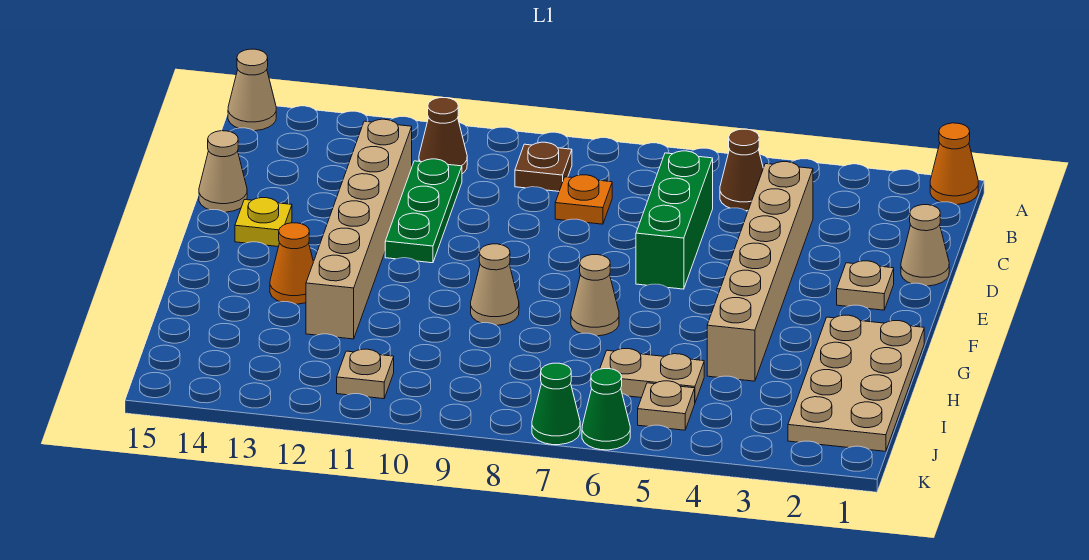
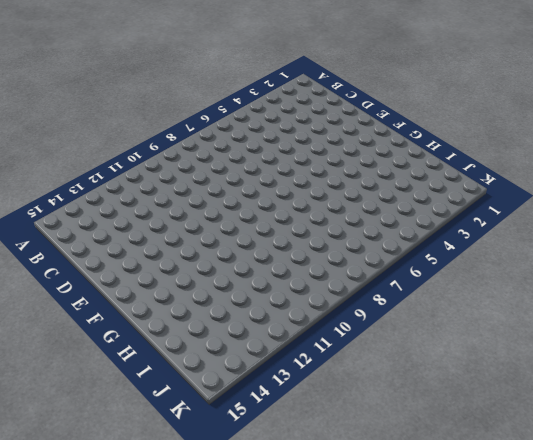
none -> orange 1x1 cone [930,123,978,205]
none -> tan 1x1 cone [228,49,276,131]
none -> brown 1x1 cone [720,129,763,211]

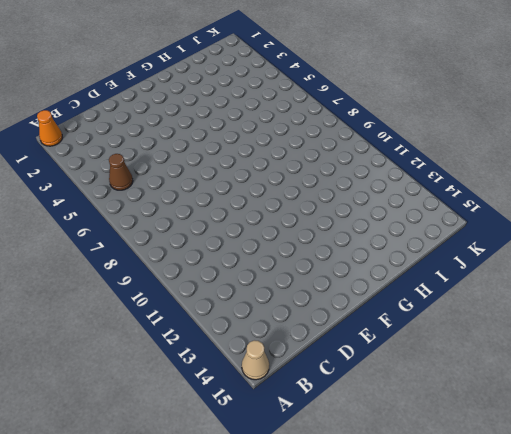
none -> brown 1x1 plate [515,142,572,191]
none -> brown 1x1 cone [419,98,467,174]
none -> tan 1x6 brick [707,162,813,381]

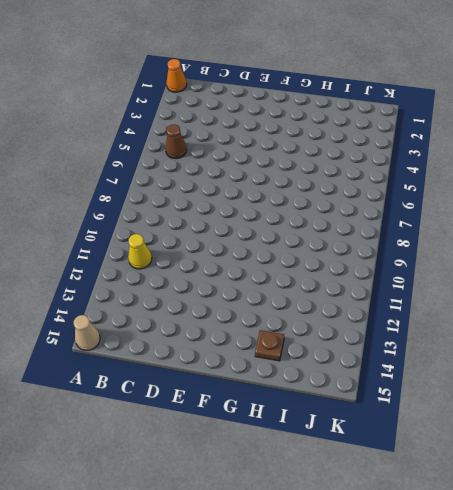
yellow 1x1 cone [128,234,152,269] -> brown 1x1 cone [419,98,467,174]
brown 1x1 plate [255,330,284,361] -> brown 1x1 plate moved to [515,142,572,191]
none -> tan 1x6 brick [707,162,813,381]
none -> green 1x3 brick [636,151,713,289]
none -> orange 1x1 plate [555,175,612,224]

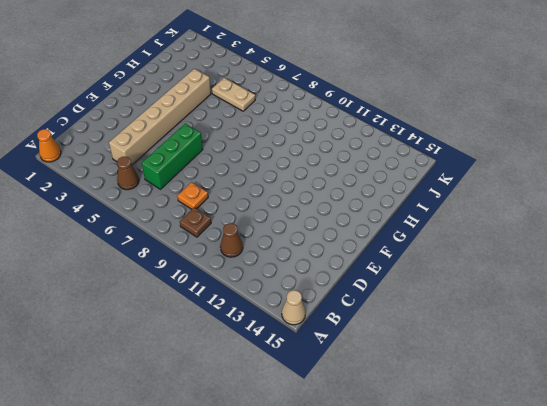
none -> green 1x3 plate [385,159,462,263]
none -> tan 1x6 brick [306,119,412,339]
none -> tan 1x1 cone [901,205,949,286]

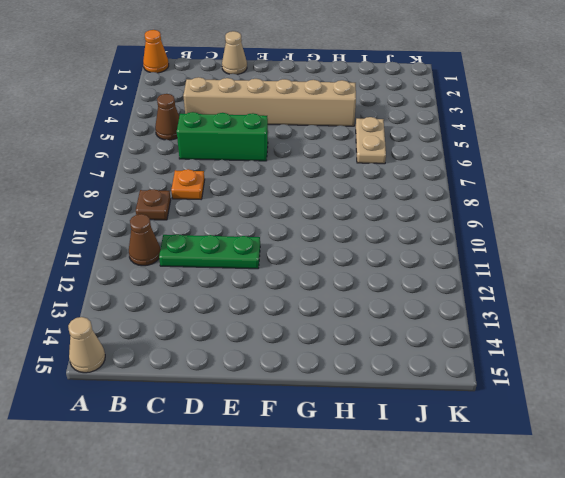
none -> tan 1x6 brick [306,119,412,339]
none -> tan 1x1 cone [199,131,247,212]
none -> tan 1x1 plate [837,261,894,310]

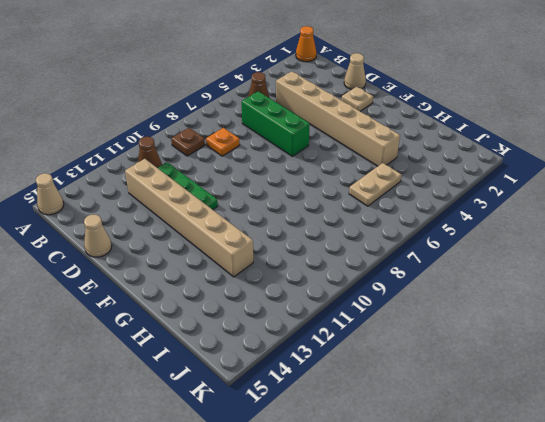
none -> yellow 1x1 plate [235,198,292,247]
none -> tan 2x4 plate [788,315,924,451]
none -> tan 1x1 cone [571,255,619,336]

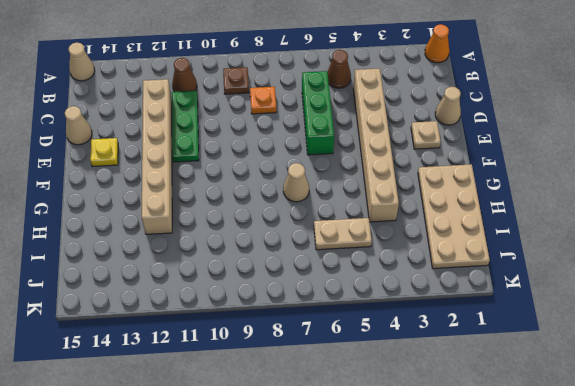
none -> tan 1x1 cone [471,244,519,325]
none -> orange 1x1 cone [270,223,313,304]
none -> tan 1x1 plate [638,381,695,430]

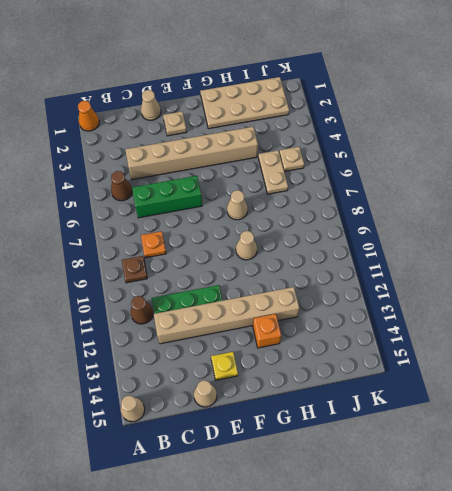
orange 1x1 brick [253,314,281,348] -> orange 1x1 cone [270,223,313,304]
none -> tan 1x1 plate [337,349,394,399]
none -> green 1x1 cone [582,369,630,450]
none -> green 1x1 cone [532,363,580,445]

